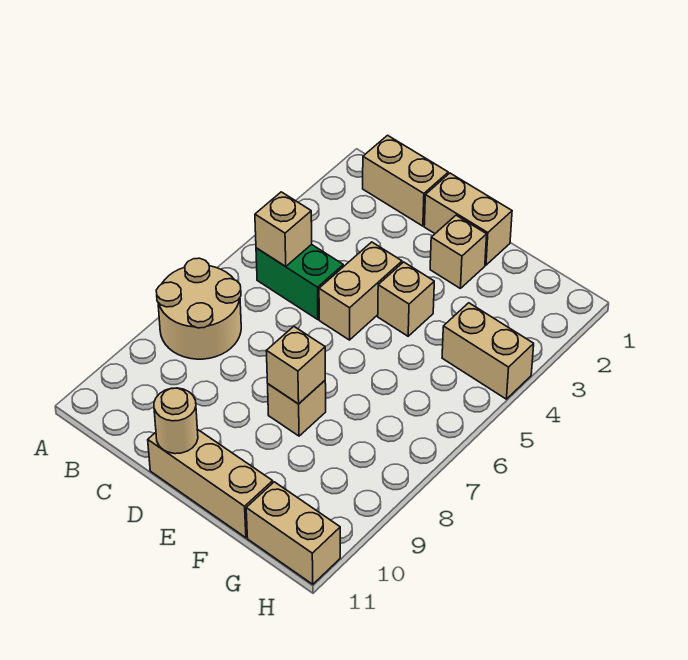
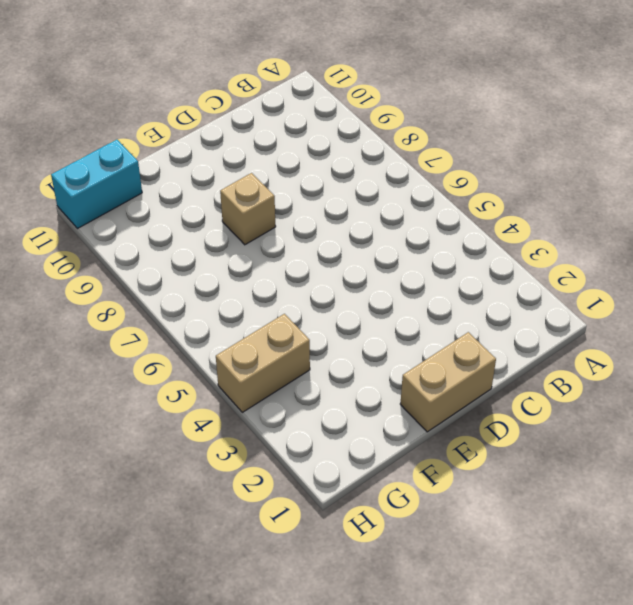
cyan 1x2 brick [51,140,142,229] -> tan 1x2 brick [246,482,340,584]
none -> tan 2x2 round brick [156,258,241,359]
none -> tan 1x2 brick [363,135,448,226]
none -> green 1x2 brick [256,244,343,320]

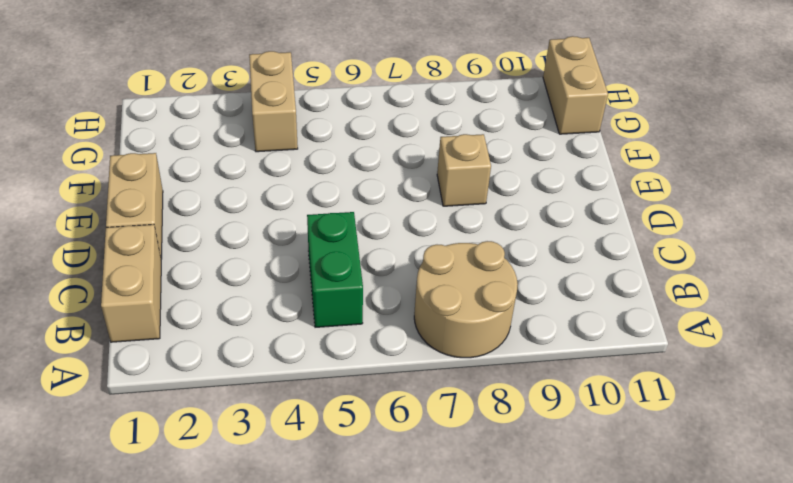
none -> tan 1x2 brick [319,242,402,340]
none -> tan 1x3 brick [148,429,273,538]
none -> tan 1x1 brick [430,215,487,288]

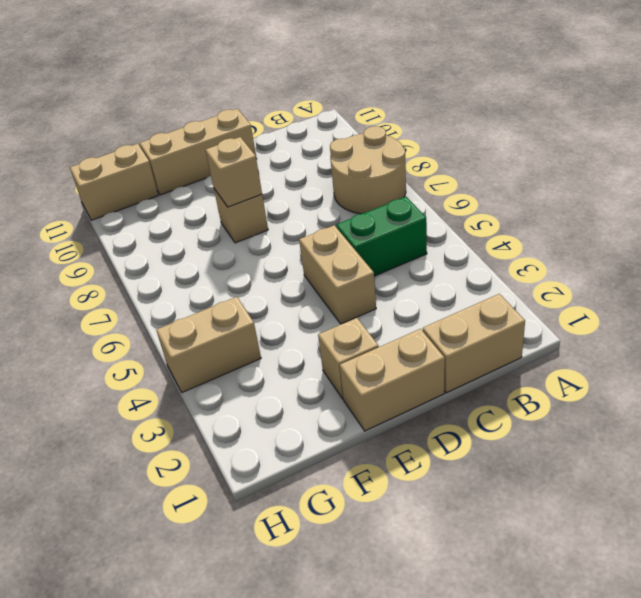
none -> tan 1x1 brick [378,262,434,336]
none -> tan 1x1 brick [255,192,312,267]
none -> tan 1x1 round brick [154,388,198,454]

